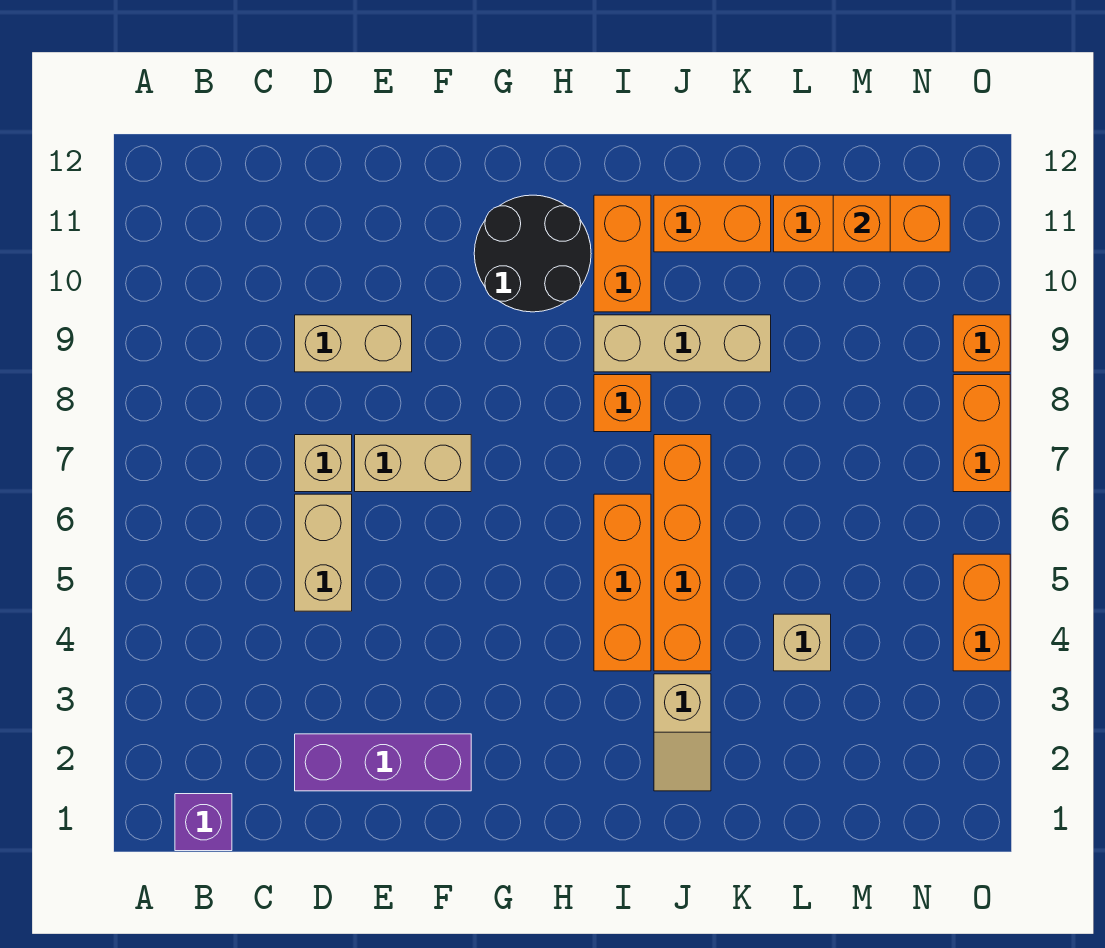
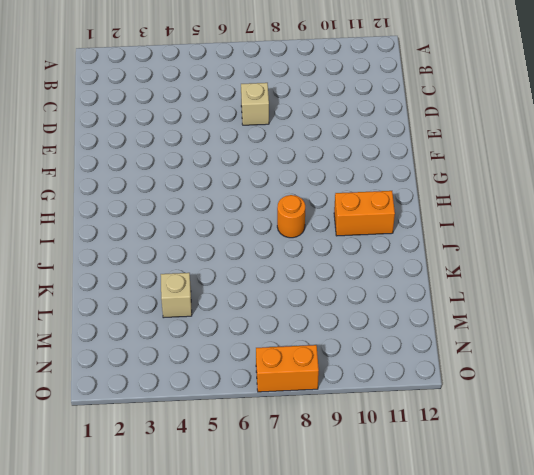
orange 1x1 round brick [277,195,305,238] -> orange 1x1 brick [594,375,651,432]
none -> purple 1x1 brick [175,794,232,851]
none -> purple 1x3 brick [295,734,471,791]
none -> tan 1x2 brick [295,494,352,611]

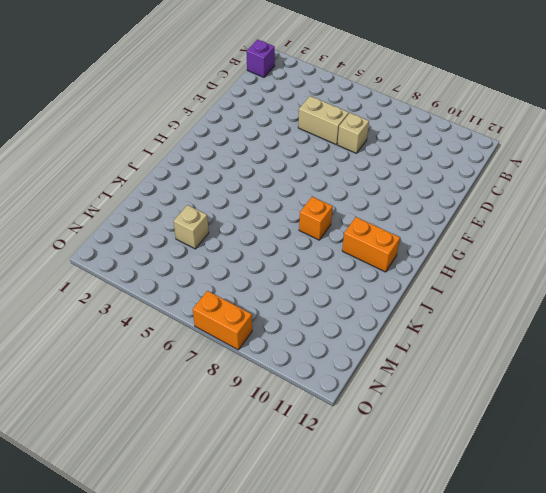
none -> purple 1x3 brick [295,734,471,791]
none -> tan 1x2 brick [295,315,412,372]
none -> tan 1x2 brick [355,435,471,492]

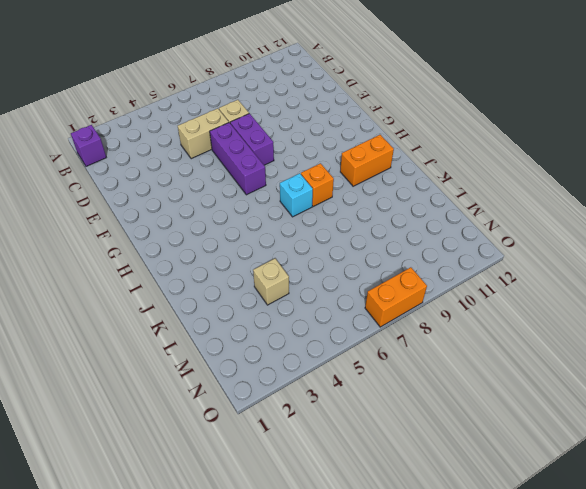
purple 1x3 brick [210,123,266,195] -> purple 1x3 brick moved to [295,734,471,791]
purple 1x2 brick [230,114,274,165] -> tan 1x2 brick [355,435,471,492]
cyan 1x1 brick [280,173,313,217] -> none
none -> tan 1x2 brick [295,315,412,372]
none -> black 2x2 round brick [474,195,591,312]
none -> orange 1x3 brick [594,494,651,671]

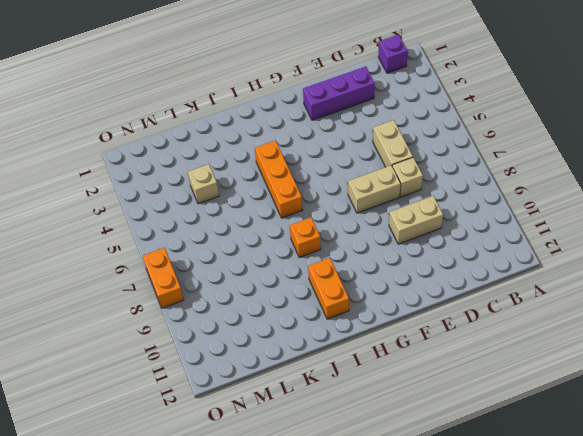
none -> black 2x2 round brick [474,195,591,312]
none -> tan 1x3 brick [594,315,771,372]
none -> tan 1x2 slope [654,674,711,791]

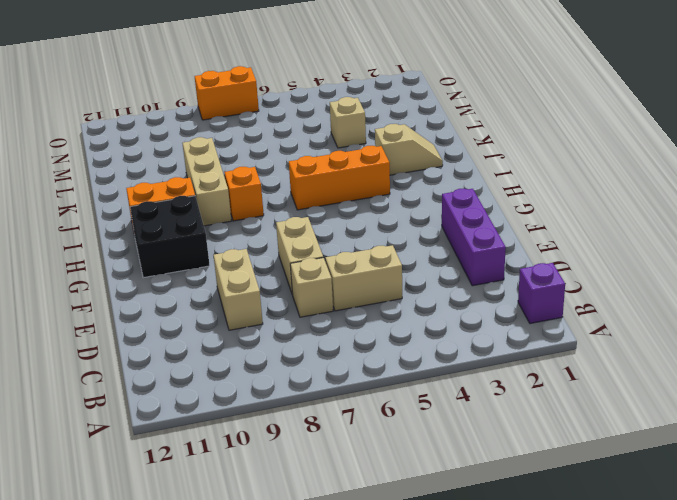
black 2x2 brick [130,196,210,278] -> black 2x2 round brick [474,195,591,312]
none -> orange 1x4 brick [654,435,711,671]
none -> orange 1x2 brick [654,195,771,252]
none -> orange 1x3 brick [774,195,950,252]

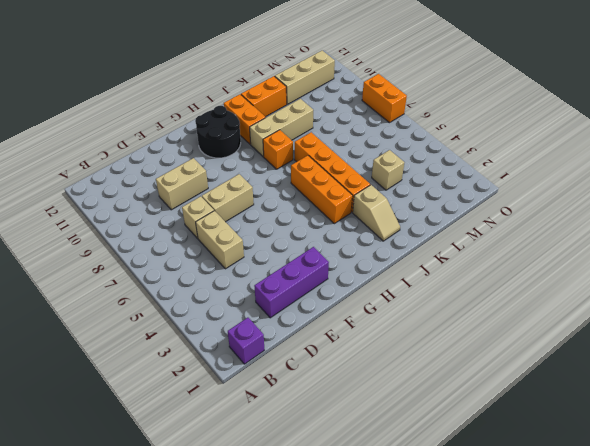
tan 1x3 brick [275,51,335,104] -> orange 1x3 brick [774,195,950,252]
none -> orange 1x2 brick [953,554,1010,671]
none -> orange 1x1 brick [953,315,1010,372]
none -> orange 1x1 brick [833,195,890,252]

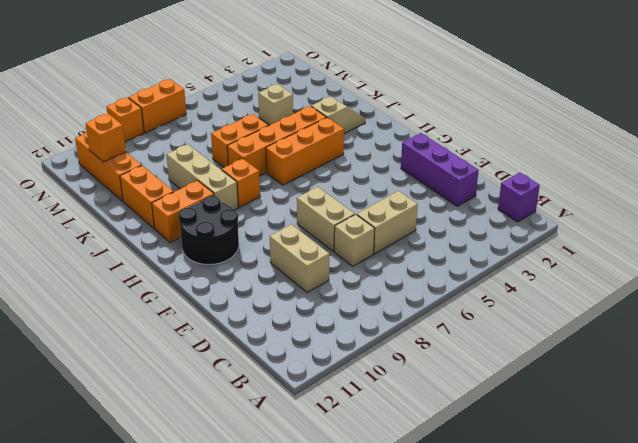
orange 1x2 brick [211,114,268,167] -> orange 1x2 brick moved to [953,554,1010,671]

